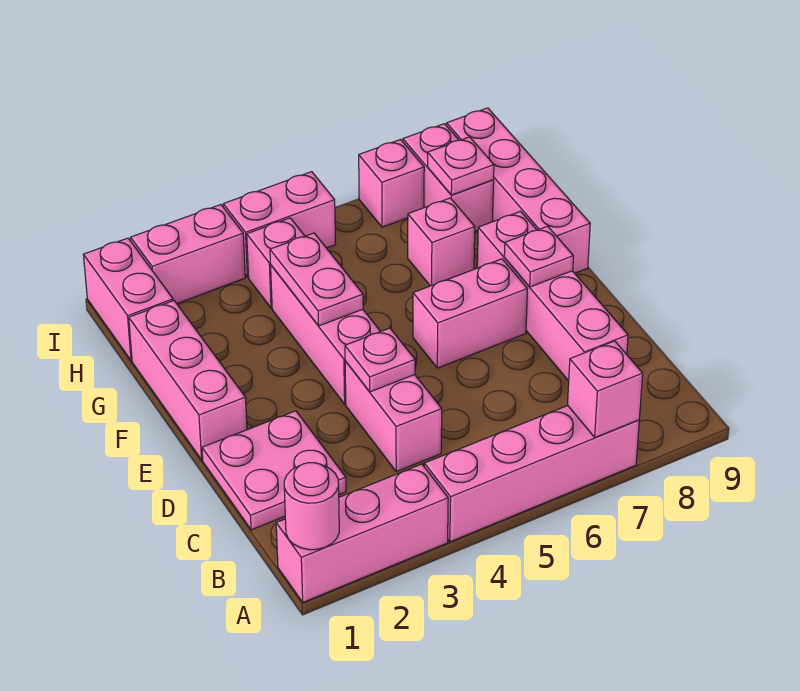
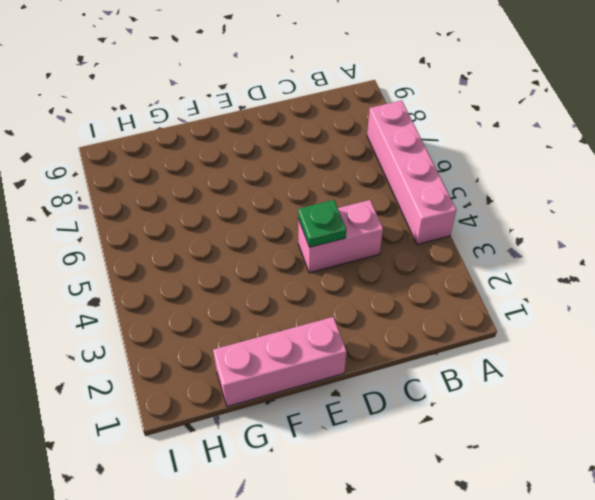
green 1x1 plate [298,200,346,247] -> pink 1x1 plate [345,328,415,392]
none -> pink 1x3 brick [276,464,448,602]
none -> pink 2x2 plate [202,411,346,530]
none -> pink 1x4 brick [477,211,628,381]

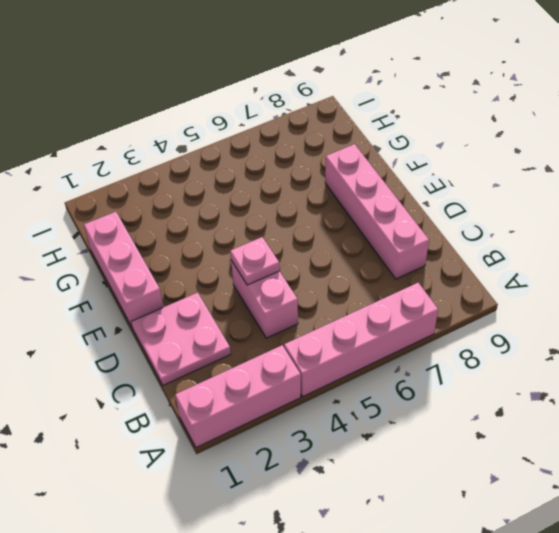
none -> pink 1x3 brick [271,266,381,404]
none -> pink 1x2 brick [413,259,527,368]
none -> pink 1x4 brick [447,108,590,273]

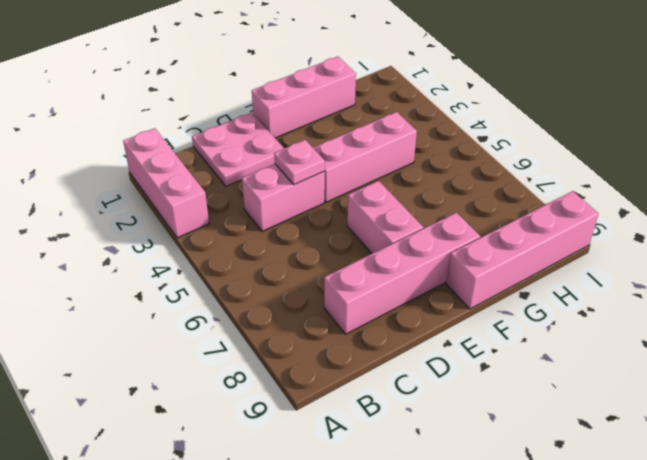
none -> pink 1x4 brick [424,406,639,542]
none -> pink 1x1 brick [408,198,475,286]
none -> pink 1x2 brick [83,238,173,361]

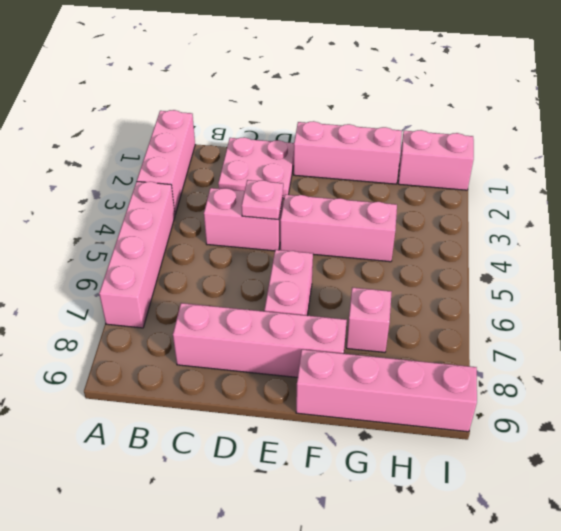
none -> pink 1x1 brick [247,218,304,308]
none -> pink 1x2 brick [403,124,494,231]
none -> pink 1x2 brick [131,205,245,303]

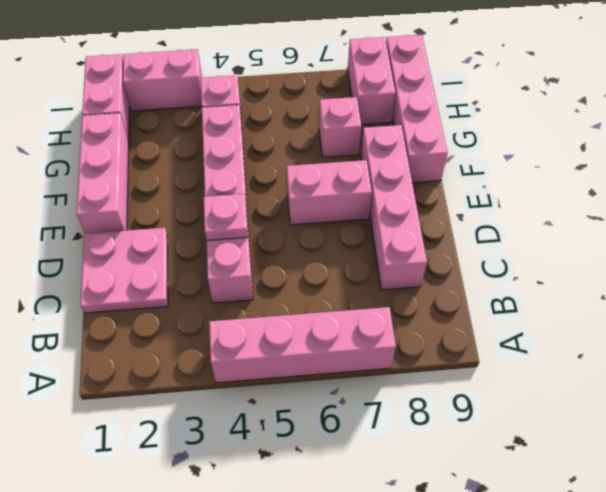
none -> pink 1x3 brick [276,464,448,602]
none -> pink 1x2 brick [223,172,336,277]
none -> pink 1x1 brick [359,139,424,227]

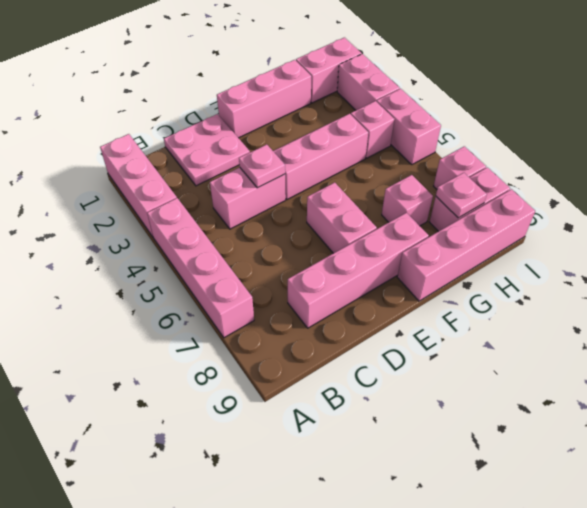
none -> pink 1x1 round brick [284,463,339,550]
none -> pink 1x1 brick [568,341,643,437]
none -> pink 1x1 plate [504,226,573,287]

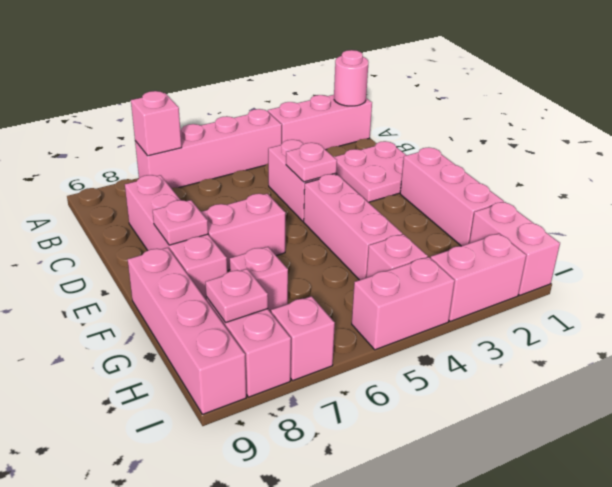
none -> pink 1x2 plate [270,233,363,326]

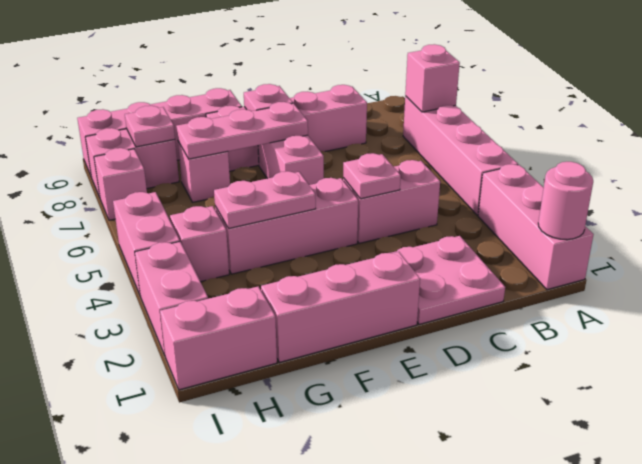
pink 1x3 plate [176,102,308,159] -> none

